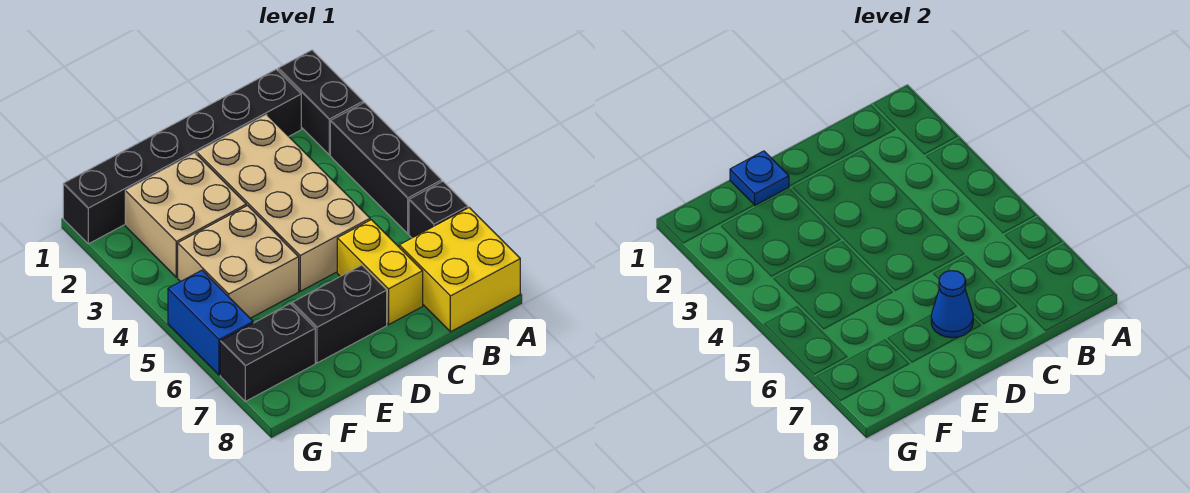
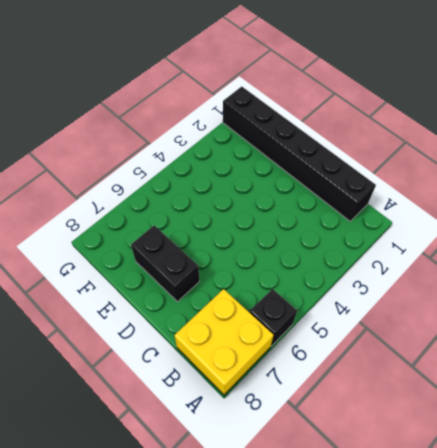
none -> black 1x2 brick [278,50,363,155]
none -> black 1x3 brick [330,103,442,234]
none -> tan 2x4 brick [197,115,370,291]

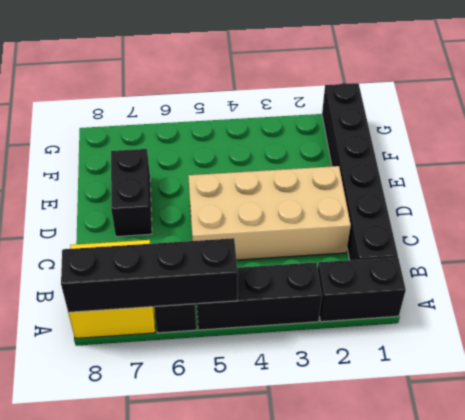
black 1x4 brick [61,238,238,313] -> none
none -> yellow 1x2 brick [337,220,423,325]
none -> tan 2x2 brick [125,153,246,277]
none -> tan 2x2 brick [178,206,299,318]

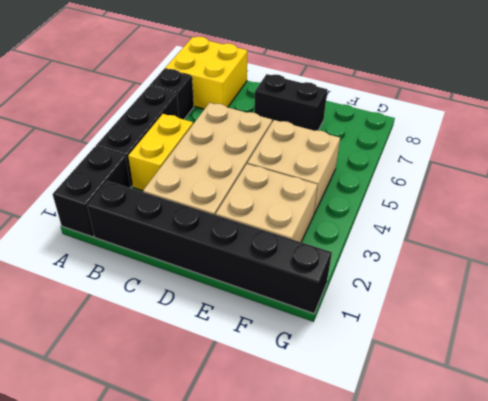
yellow 1x2 brick [128,114,193,191] -> yellow 1x2 brick moved to [337,220,423,325]
none -> black 1x2 brick [220,304,315,401]
none -> blue 1x2 brick [168,270,253,375]
none -> blue 1x1 cone [931,271,973,338]

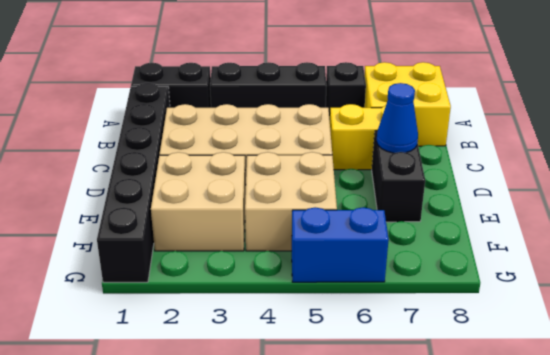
none -> black 1x2 brick [220,304,315,401]
none -> blue 1x1 plate [730,151,789,205]

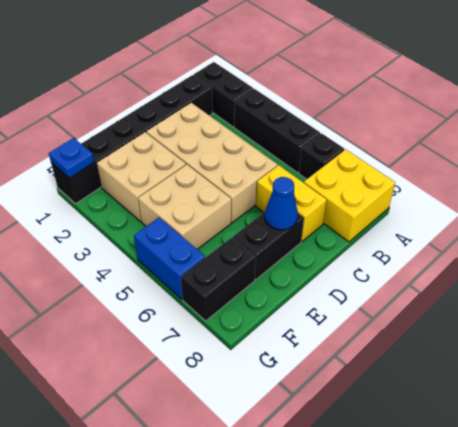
blue 1x1 plate [49,138,94,178] -> blue 1x1 plate moved to [730,151,789,205]

